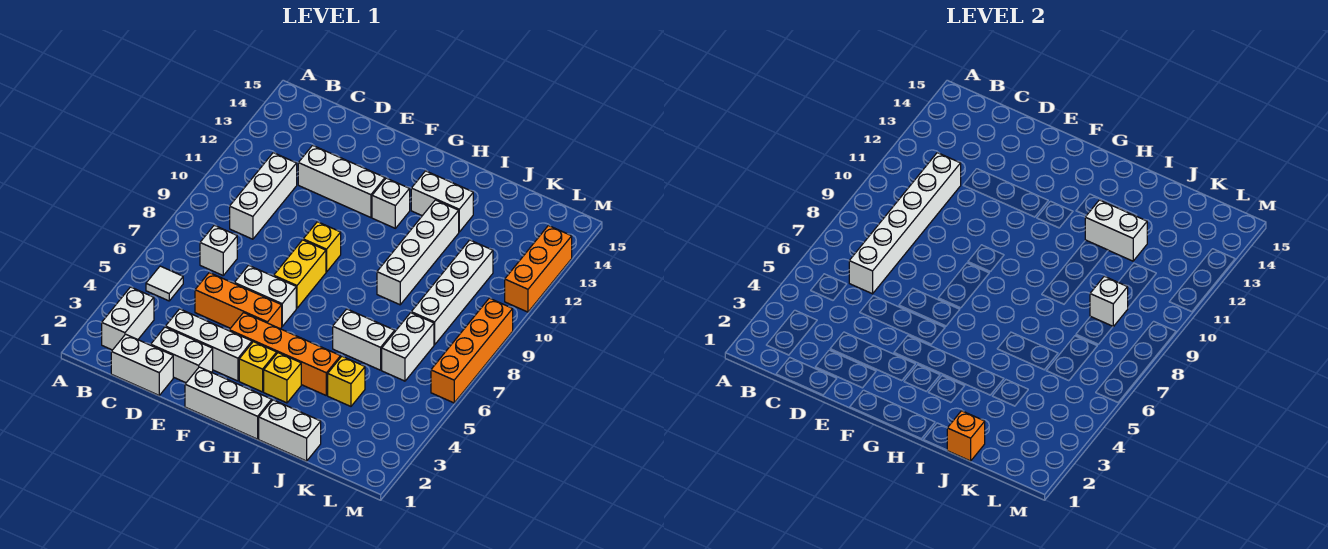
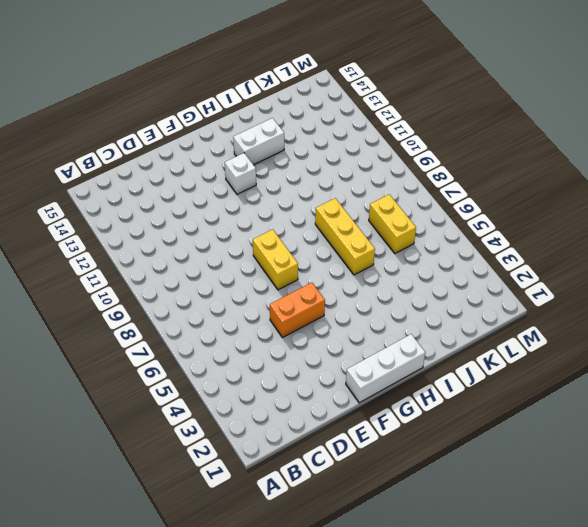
orange 1x2 brick [270,283,325,338] -> orange 1x3 brick [195,273,282,329]
yellow 1x3 brick [315,198,375,275] -> white 1x2 brick [333,309,395,370]
yellow 1x2 brick [369,194,416,253] -> white 1x2 brick [382,313,434,381]
none -> white 1x2 brick [102,287,154,350]
none -> white 1x1 tile [146,266,183,301]
none -> white 1x2 brick [111,334,173,395]
none -> white 1x1 brick [200,225,237,275]

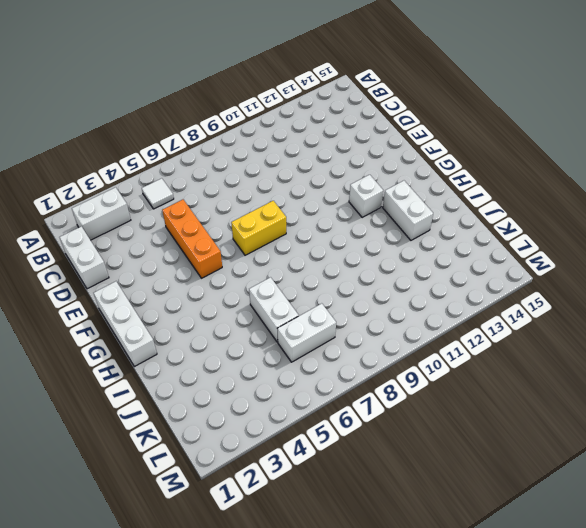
none -> white 1x1 brick [200,225,237,275]
none -> white 1x3 brick [230,153,297,239]
none -> white 1x2 brick [151,327,213,383]
none -> white 1x3 brick [166,309,252,381]

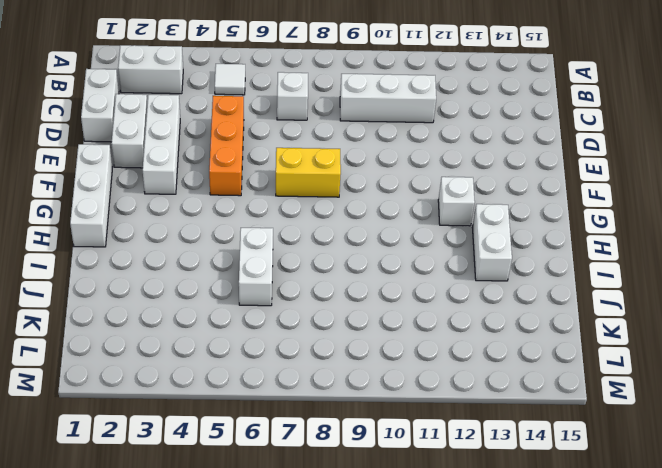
none -> white 1x3 brick [298,145,385,218]
none -> white 1x2 brick [234,265,296,326]
none -> orange 1x4 brick [229,313,341,395]
none -> yellow 1x1 brick [303,222,341,272]

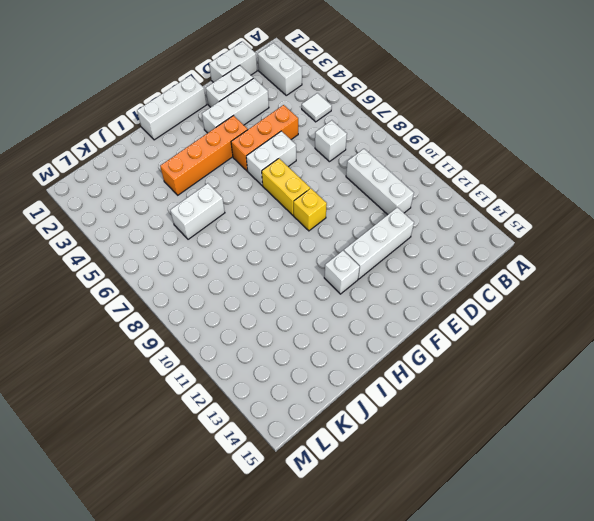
none -> yellow 1x1 brick [239,342,277,392]
none -> yellow 1x1 brick [264,353,301,403]
none -> white 1x2 brick [411,171,473,232]
none -> white 1x2 brick [259,400,321,461]

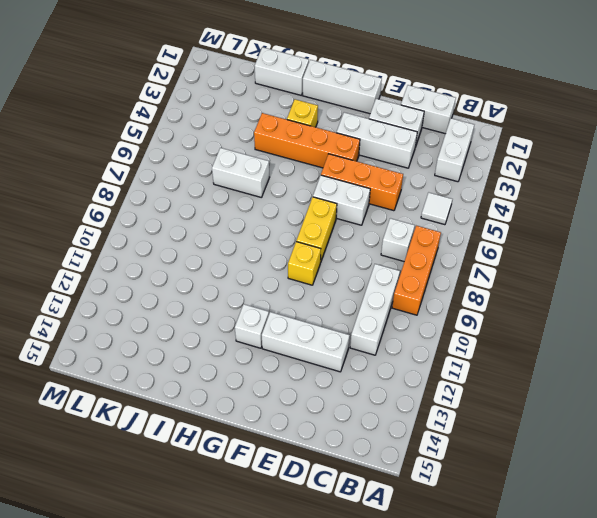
orange 1x3 brick [392,226,441,315] -> orange 1x3 brick moved to [505,226,572,312]
none -> yellow 1x1 brick [239,342,277,392]
none -> white 1x2 brick [411,171,473,232]
none -> white 1x4 brick [377,200,459,305]
none -> yellow 1x1 brick [328,356,365,406]

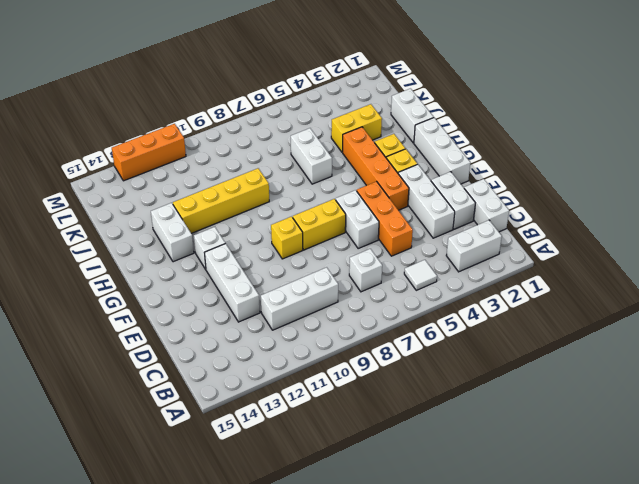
yellow 1x4 brick [173,168,269,233] -> white 1x4 brick [377,200,459,305]
yellow 1x2 brick [331,104,382,152] -> yellow 1x1 brick [328,356,365,406]
none -> white 1x2 brick [382,313,434,381]
none -> white 1x4 brick [411,240,493,345]
none -> orange 1x4 brick [431,298,513,403]
none -> white 1x6 brick [849,153,961,294]

